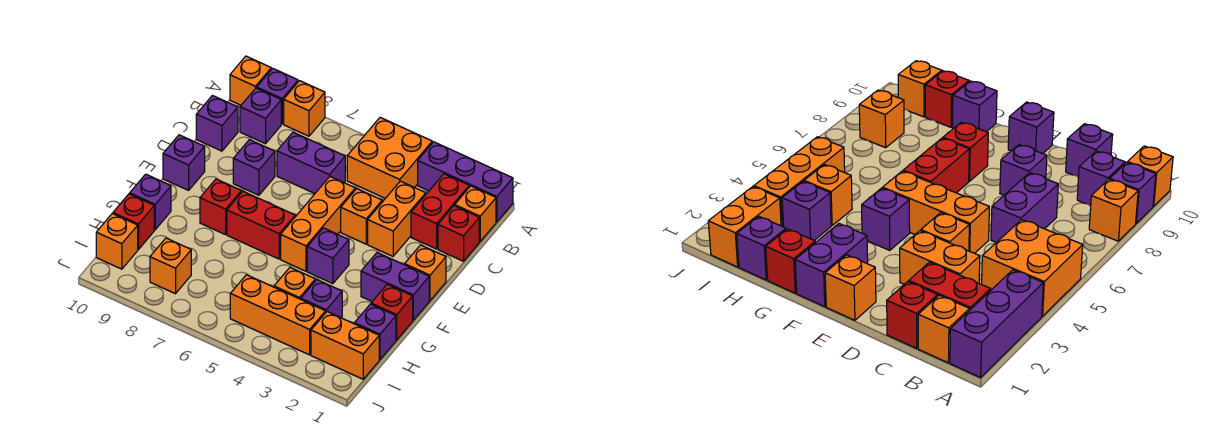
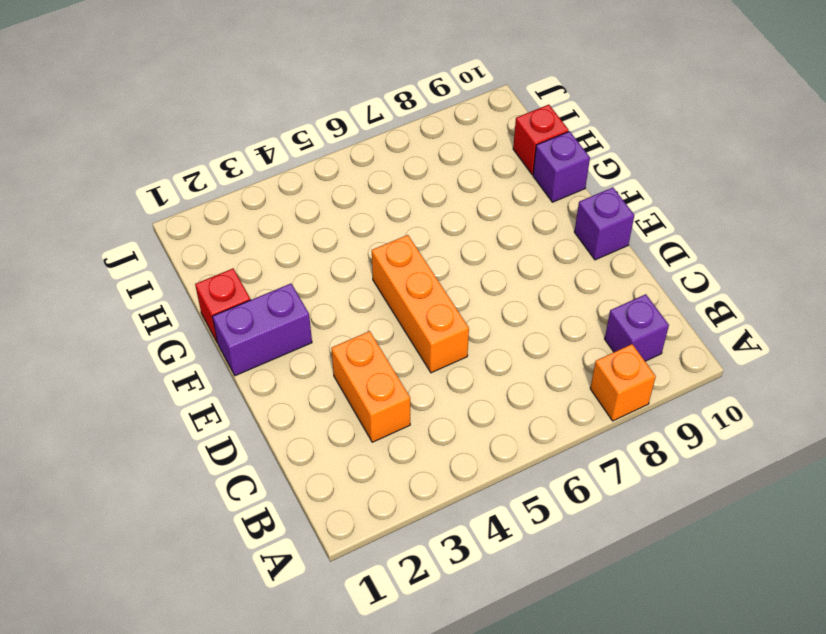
none -> purple 1x3 brick [418,142,513,222]
none -> orange 2x2 brick [347,117,432,198]
none -> purple 1x1 brick [257,68,298,124]
none -> orange 1x1 brick [230,56,271,105]

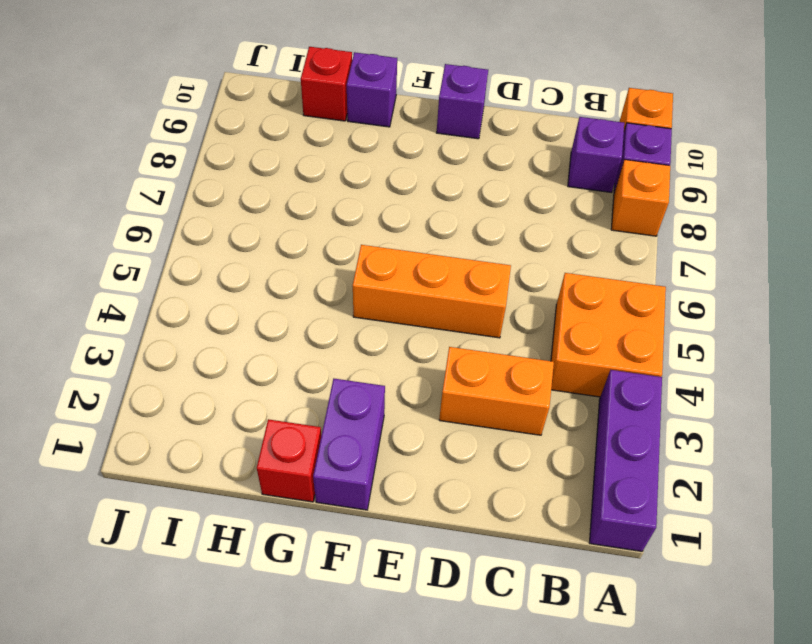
none -> orange 1x1 brick [455,186,496,241]
none -> red 1x2 brick [411,174,469,249]
none -> red 1x1 brick [438,206,479,261]
none -> purple 1x2 brick [277,132,345,193]

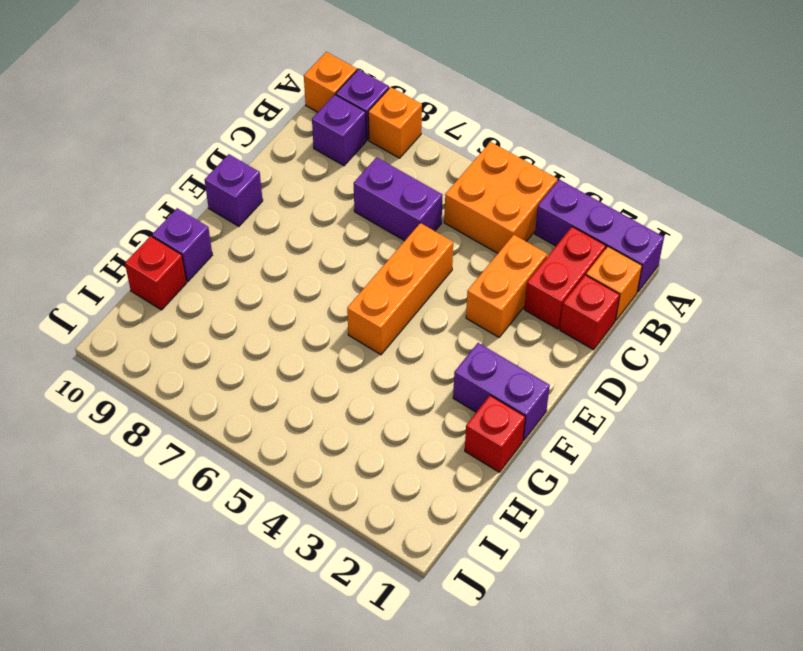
none -> purple 1x1 brick [196,96,238,151]
none -> orange 1x1 brick [341,189,382,244]
none -> purple 1x1 brick [233,140,275,195]
none -> orange 1x1 brick [405,245,446,301]

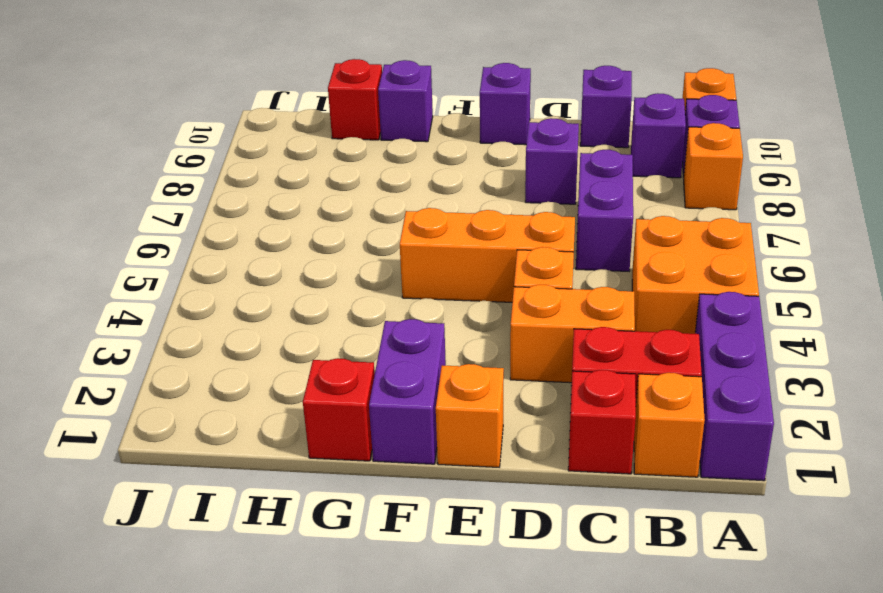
none -> purple 1x1 brick [307,228,349,284]
none -> red 1x2 brick [227,191,295,259]
none -> red 1x1 brick [200,179,242,235]
none -> purple 1x1 brick [355,304,396,360]

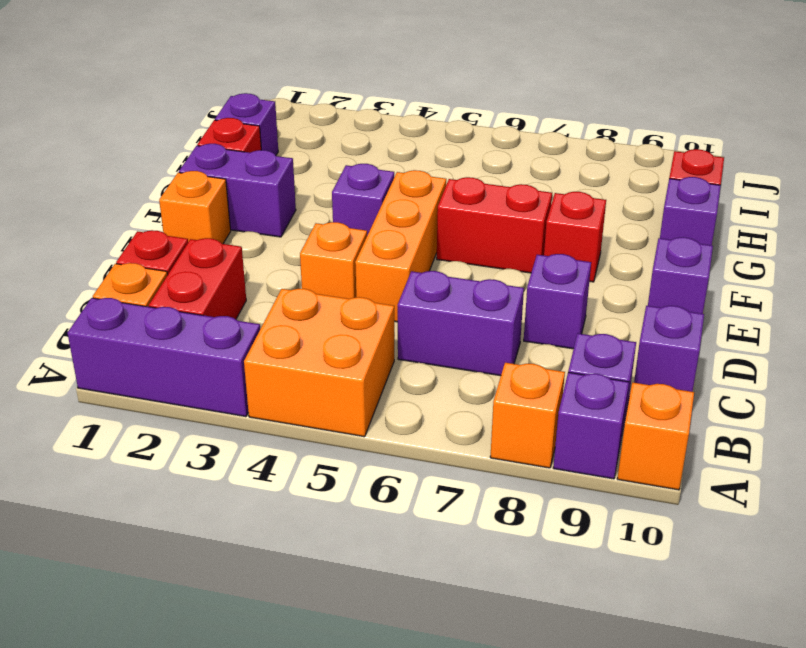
none -> orange 1x2 brick [368,181,426,256]
none -> purple 1x1 brick [301,280,342,318]
none -> orange 1x1 brick [274,267,315,299]
none -> orange 1x2 brick [311,312,379,379]

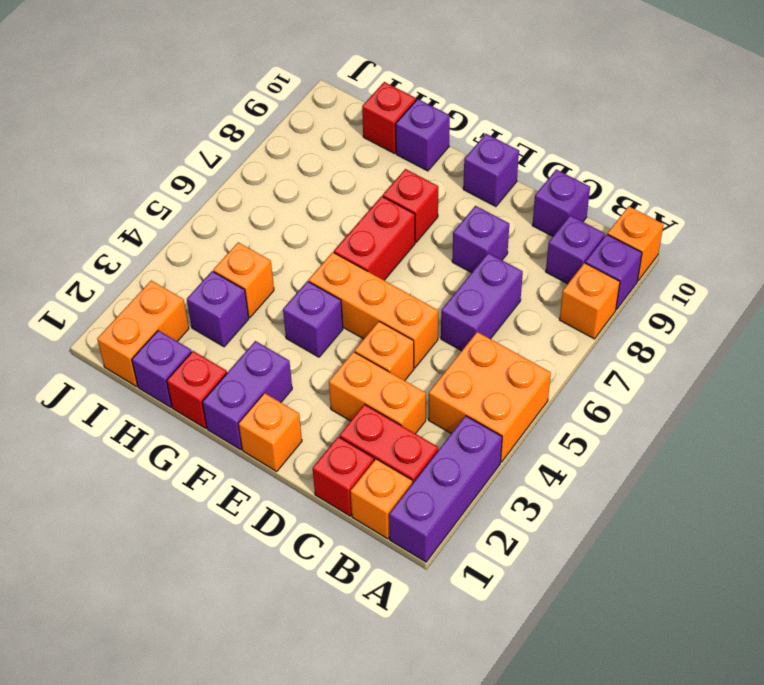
none -> orange 1x3 brick [230,275,326,355]
none -> orange 1x1 brick [150,238,191,294]
none -> orange 1x1 brick [96,214,138,269]

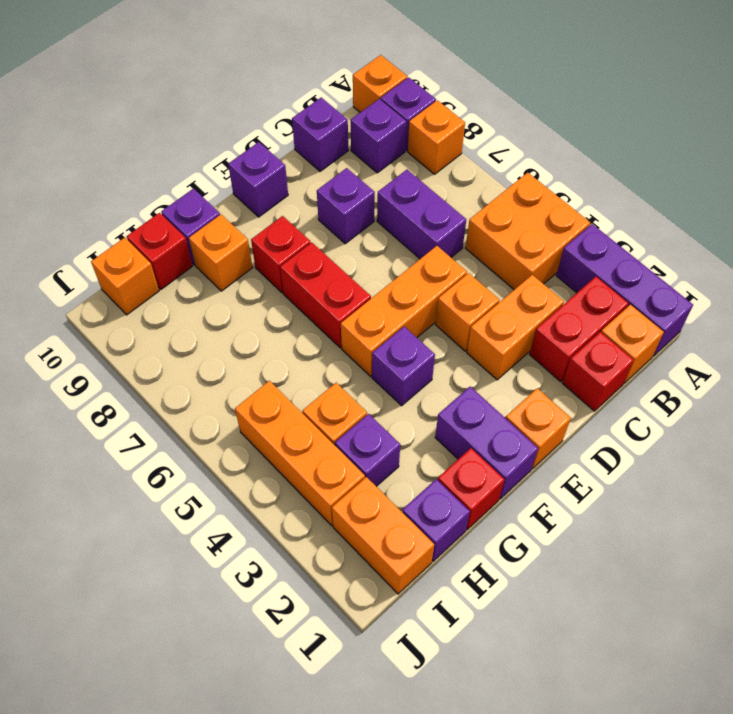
orange 1x1 brick [189,215,253,291] -> orange 1x1 brick moved to [150,238,191,294]

